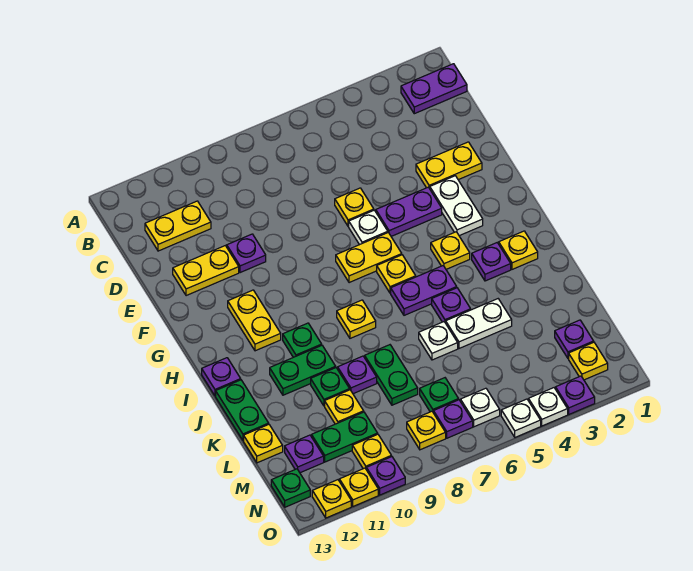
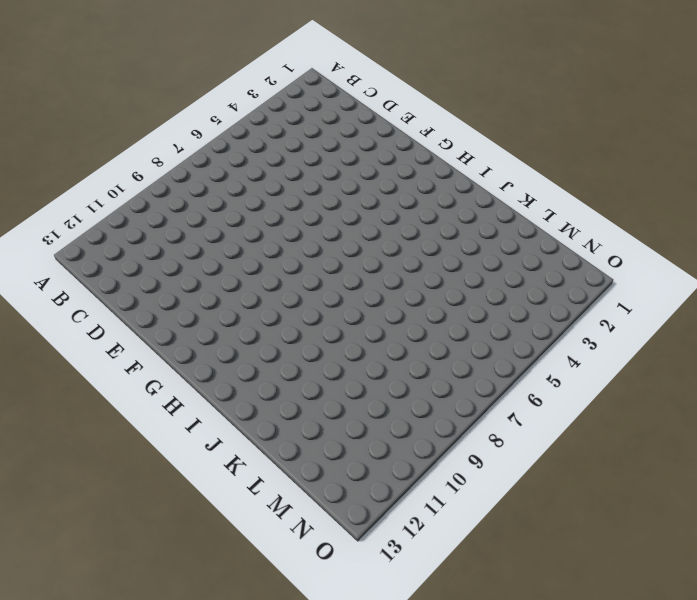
none -> purple 1x2 plate [401,64,467,114]
none -> yellow 1x2 plate [145,201,211,251]
none -> yellow 1x2 plate [416,142,482,188]
none -> yellow 1x1 plate [335,188,374,227]

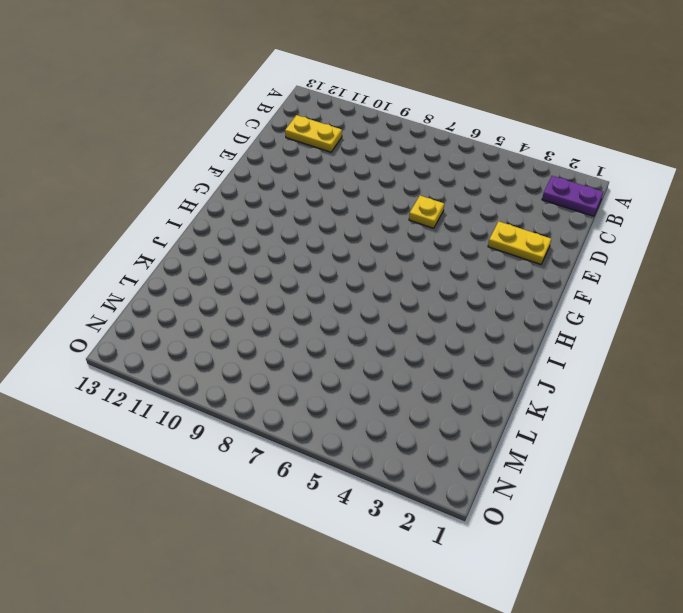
none -> purple 1x1 plate [227,234,266,273]
none -> yellow 1x2 plate [173,246,239,296]
none -> white 1x2 plate [430,176,483,236]
none -> purple 1x2 plate [376,187,442,236]

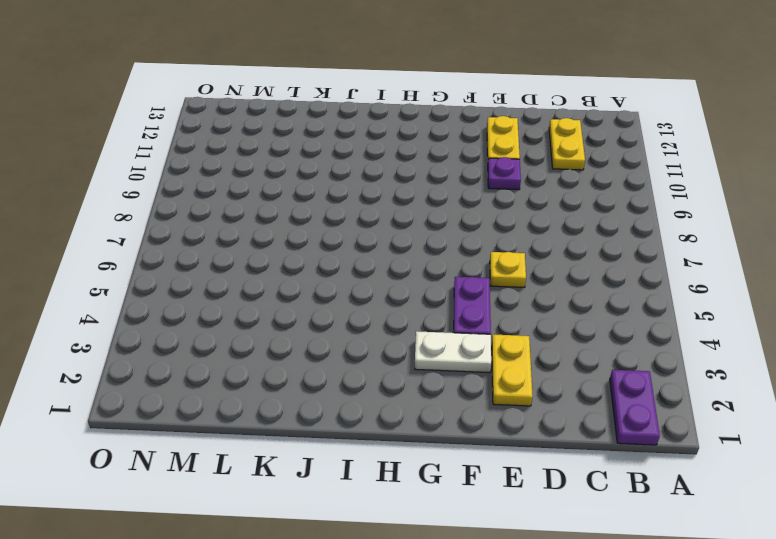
none -> white 1x1 plate [349,210,388,245]
none -> yellow 1x2 plate [336,233,402,283]
none -> yellow 1x2 plate [228,290,281,351]
none -> yellow 1x1 plate [431,232,470,269]

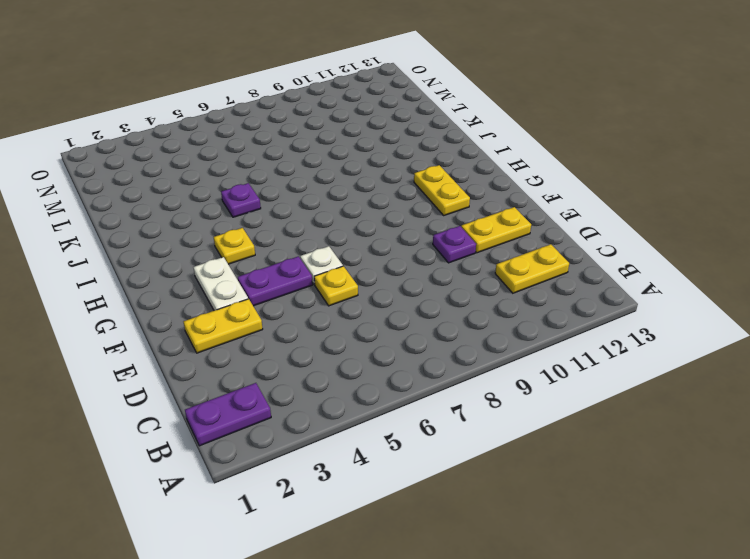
none -> yellow 1x2 plate [336,233,402,283]
none -> yellow 1x1 plate [377,255,416,293]
none -> yellow 1x1 plate [499,231,538,269]
none -> purple 1x1 plate [472,243,511,281]

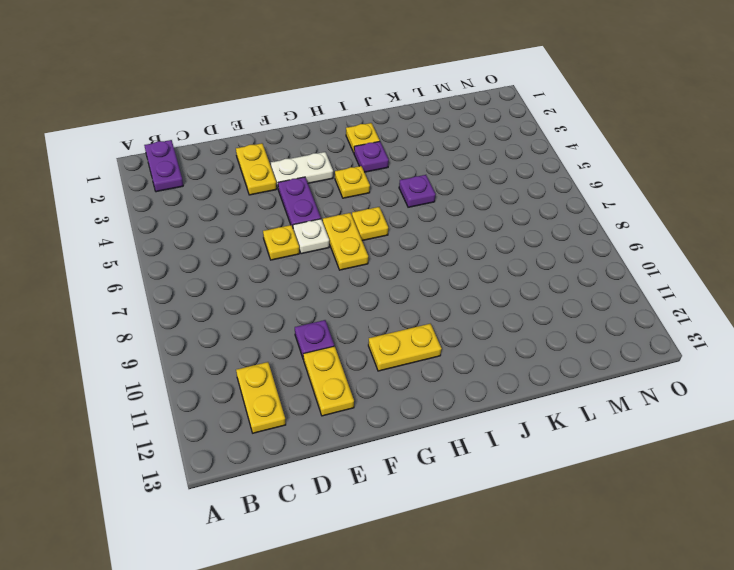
none -> purple 1x2 plate [391,266,457,315]
none -> yellow 1x1 plate [337,300,376,338]
none -> green 1x1 plate [283,323,322,357]
none -> purple 1x1 plate [202,358,241,396]

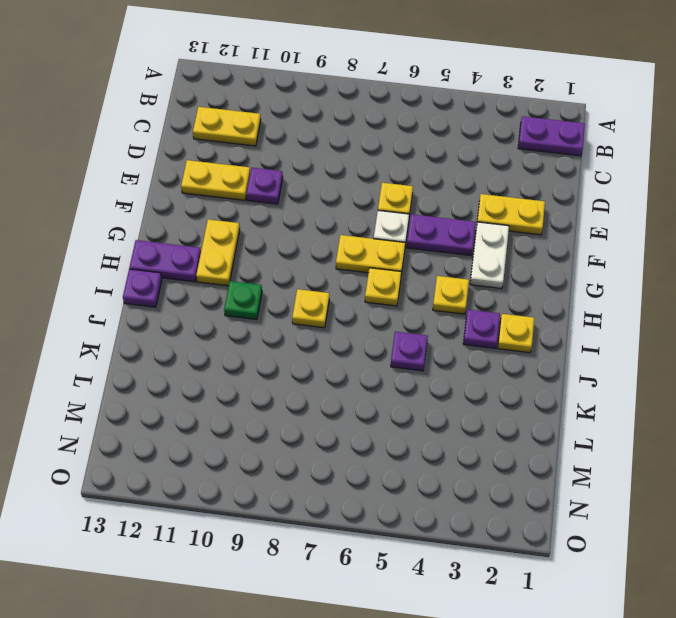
purple 1x2 plate [129,240,201,282] -> purple 1x2 plate moved to [391,266,457,315]
none -> green 1x2 plate [270,346,336,395]
none -> green 1x2 plate [216,380,269,440]
none -> white 1x2 plate [446,299,512,348]
none -> white 1x1 plate [419,322,458,360]

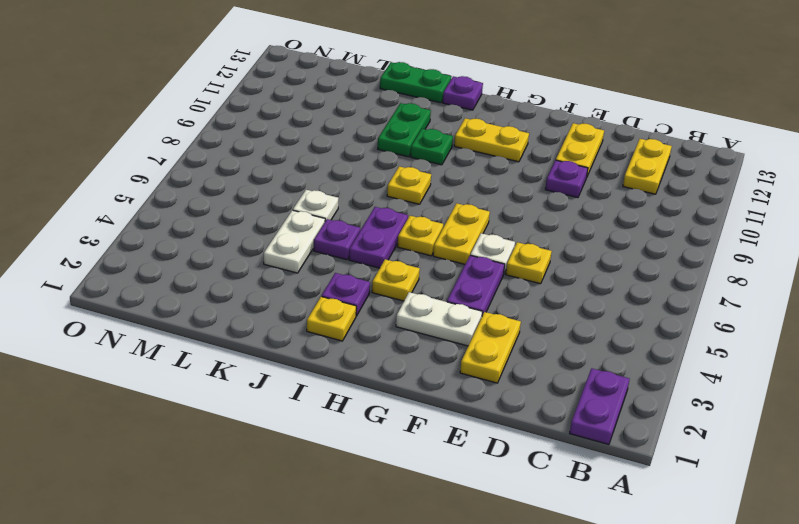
none -> green 1x2 plate [365,345,418,405]
none -> purple 1x1 plate [338,356,377,394]
none -> green 1x1 plate [311,368,350,406]
none -> yellow 1x1 plate [325,390,364,424]

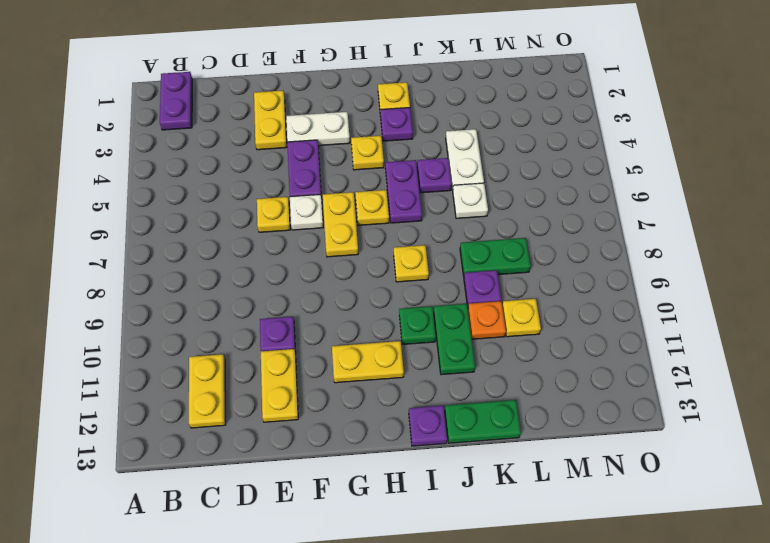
orange 1x1 plate [468,301,506,339] -> green 1x1 plate [311,368,350,406]
none -> yellow 1x1 plate [244,425,283,463]
none -> purple 1x1 plate [555,320,594,358]
none -> green 1x1 plate [420,378,459,413]
none -> green 1x2 plate [312,412,378,462]

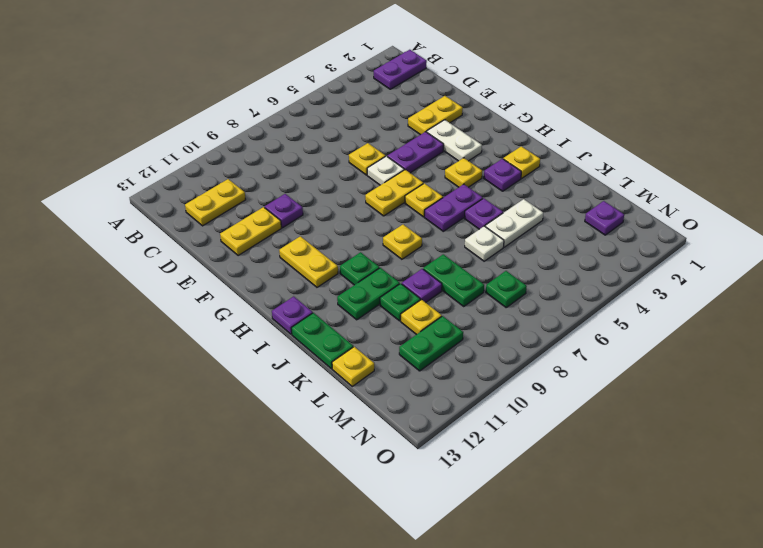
none -> purple 1x1 plate [285,435,324,473]
none -> yellow 1x1 plate [569,342,608,380]
none -> white 1x1 plate [461,388,500,427]
none -> purple 1x1 plate [434,400,473,438]

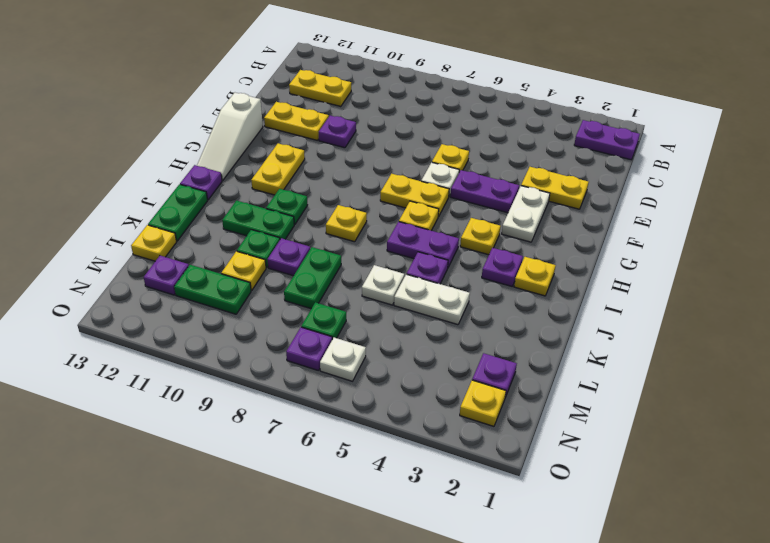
white 1x3 slope [197,93,263,180] -> none
none -> yellow 1x1 plate [407,411,446,450]
none -> yellow 1x1 plate [352,434,391,469]
none -> green 1x1 plate [271,469,310,507]
none -> purple 1x1 plate [556,376,595,414]

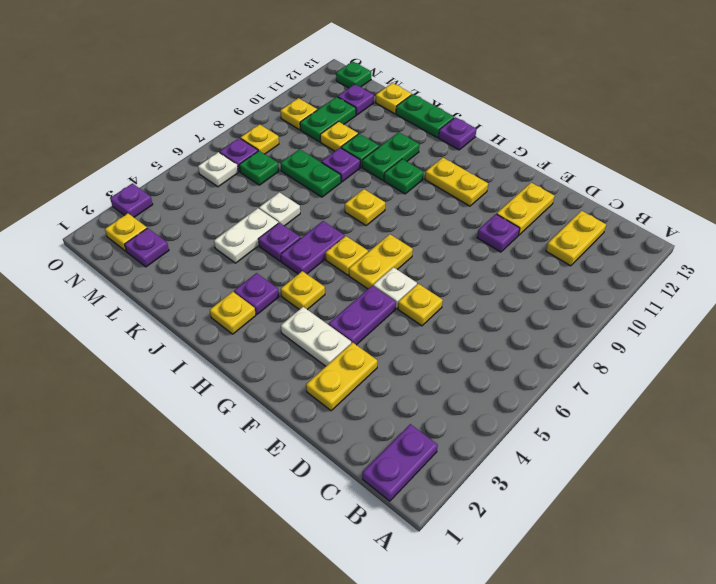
none -> white 1x1 plate [529,388,568,426]
none -> white 1x1 plate [501,399,541,437]
none -> purple 1x1 plate [366,457,405,495]
none -> yellow 1x1 plate [339,468,378,506]

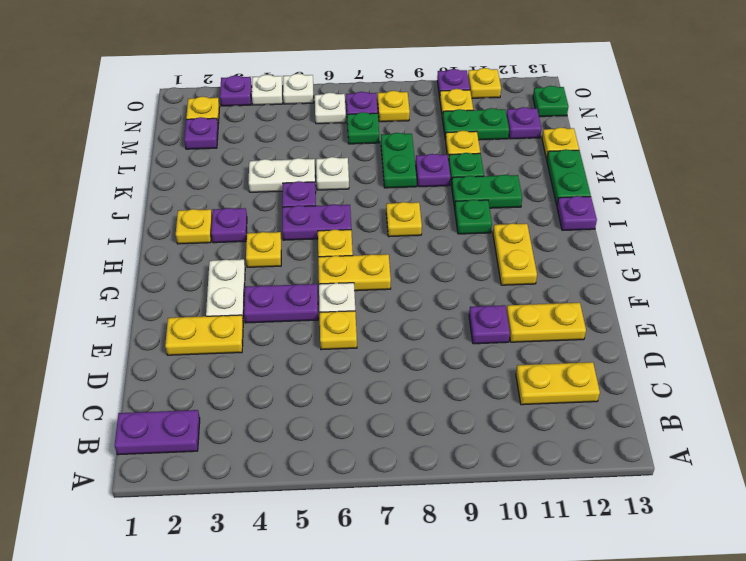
none -> yellow 1x1 plate [312,480,351,518]

